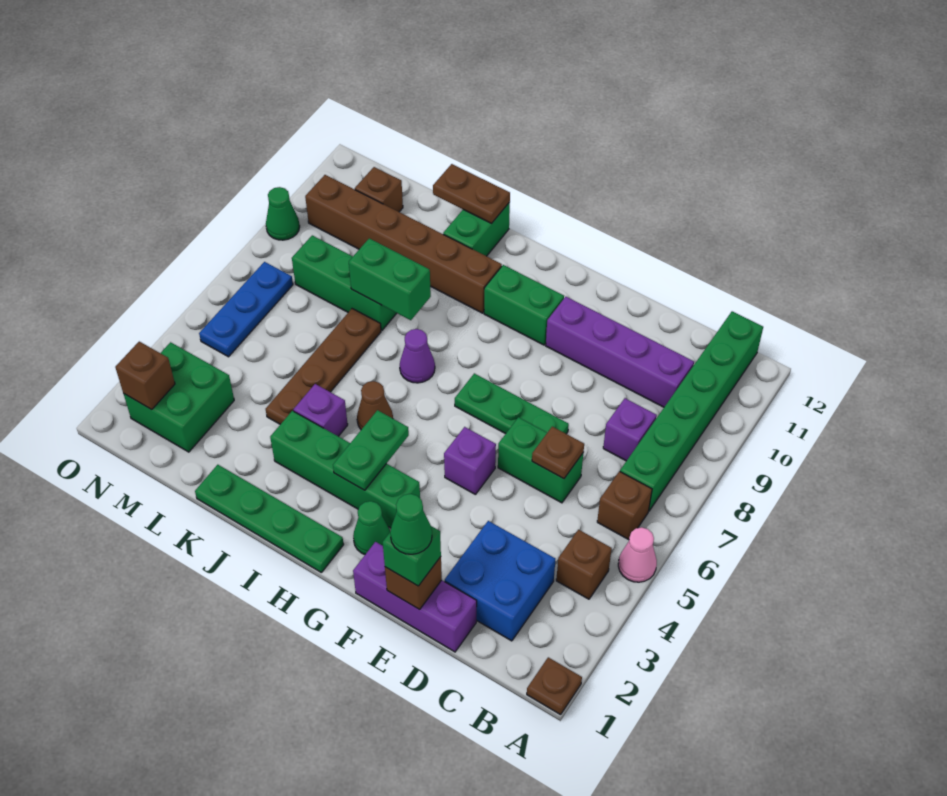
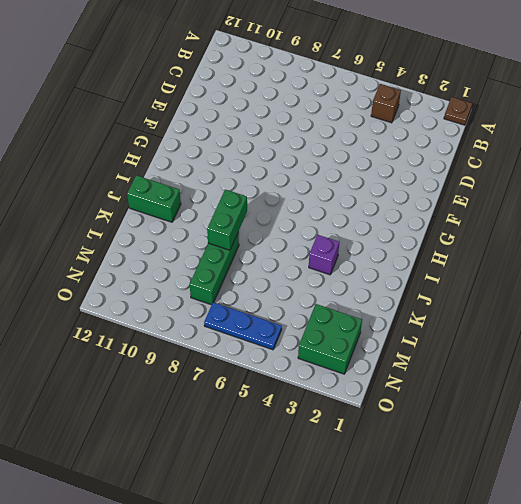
none -> pink 1x1 cone [618,527,657,582]
none -> brown 1x1 brick [597,471,652,540]
none -> green 1x6 brick [620,311,763,511]
none -> blue 2x2 brick [445,521,555,641]

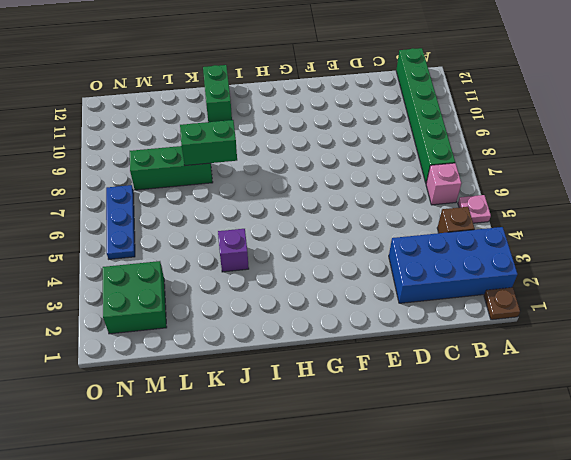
blue 2x4 brick [389,227,517,303] -> blue 2x2 brick [445,521,555,641]
pink 1x1 plate [458,195,491,223] -> pink 1x1 cone [618,527,657,582]
pink 1x1 brick [426,163,462,205] -> brown 1x1 brick [597,471,652,540]
none -> purple 1x1 brick [603,398,657,461]
none -> purple 1x4 brick [546,297,694,407]
none -> purple 1x3 brick [353,542,477,652]
none -> green 1x2 brick [498,417,583,503]

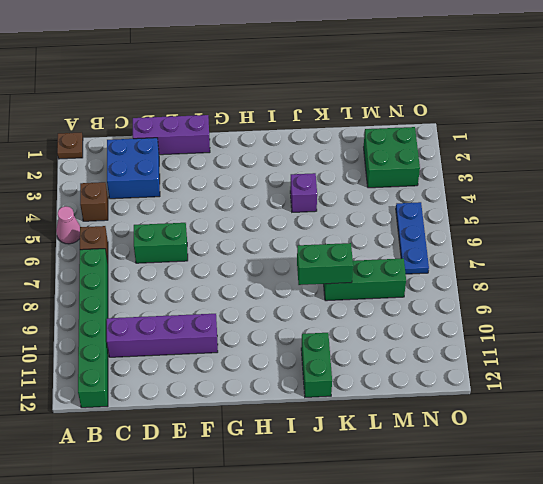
none -> purple 1x1 brick [603,398,657,461]
none -> green 1x3 plate [455,373,569,434]
none -> purple 1x1 brick [444,427,496,495]
none -> green 1x1 cone [353,501,390,554]

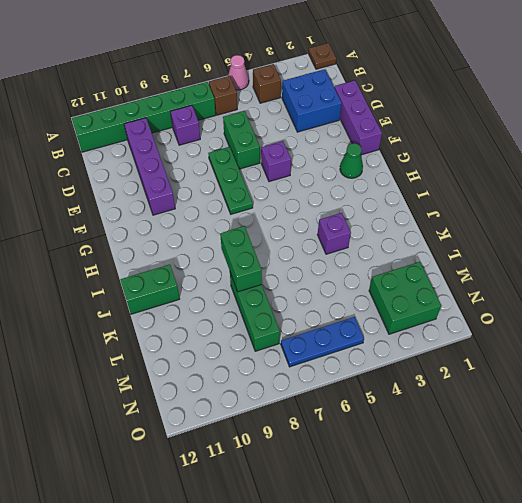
none -> green 1x4 brick [270,411,420,528]
none -> green 1x2 brick [484,265,564,345]
none -> green 1x4 plate [195,465,344,572]
none -> brown 1x1 cone [357,381,393,430]

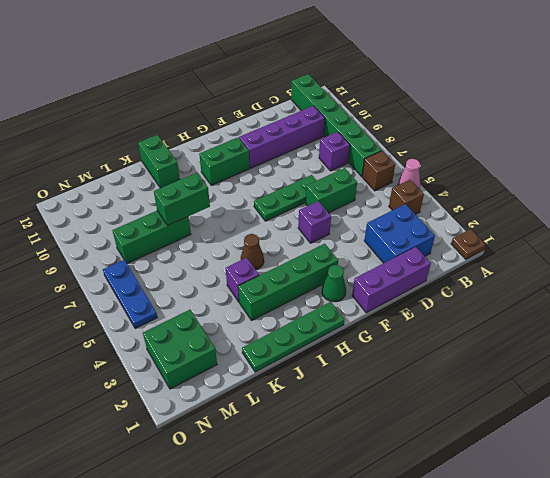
none -> purple 1x1 cone [400,329,435,383]
none -> brown 1x6 brick [305,175,502,313]
none -> brown 1x4 plate [266,309,381,424]
none -> brown 1x1 brick [355,167,403,212]

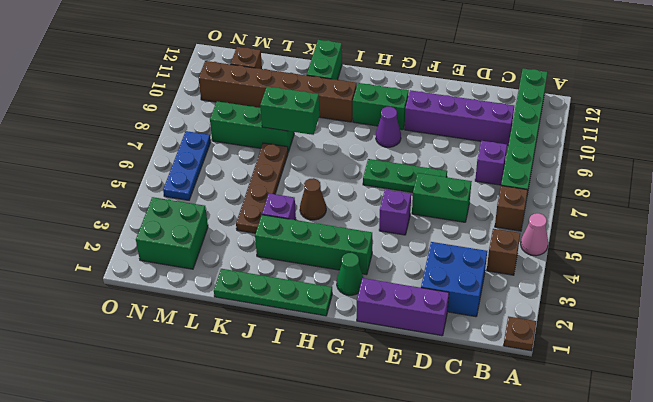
purple 1x1 cone [376,107,401,147] -> purple 1x1 cone moved to [400,329,435,383]
none -> green 1x1 cone [266,187,300,240]
none -> brown 1x1 plate [532,427,584,479]
none -> brown 1x1 brick [385,557,442,609]
none -> green 1x2 plate [333,410,409,490]

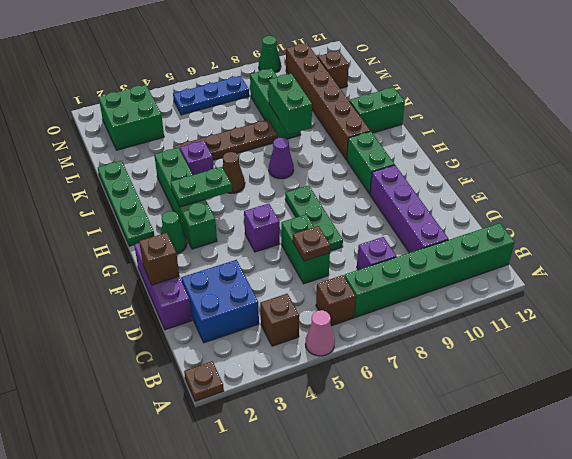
none -> brown 1x2 plate [433,164,510,224]
none -> brown 1x1 brick [115,342,175,410]
none -> green 1x1 brick [383,526,441,586]
none -> green 1x1 cone [390,494,432,554]

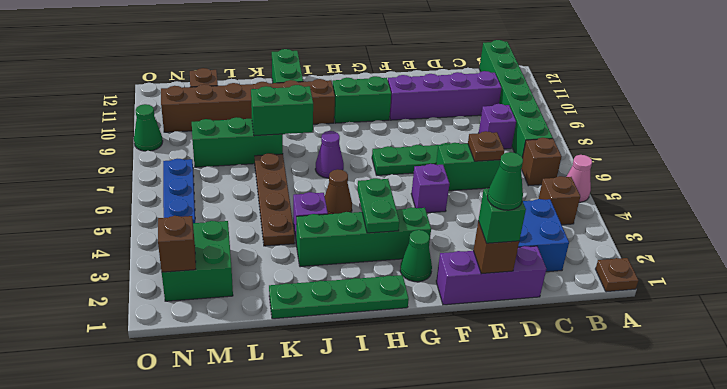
none -> brown 1x2 plate [433,164,510,224]

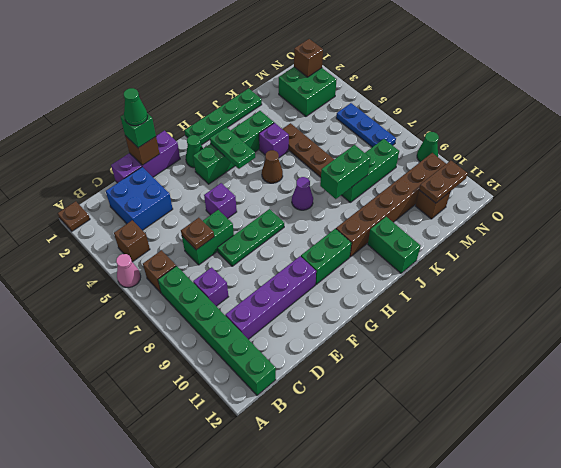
brown 1x2 plate [419,161,468,203] -> brown 1x2 plate moved to [433,164,510,224]

